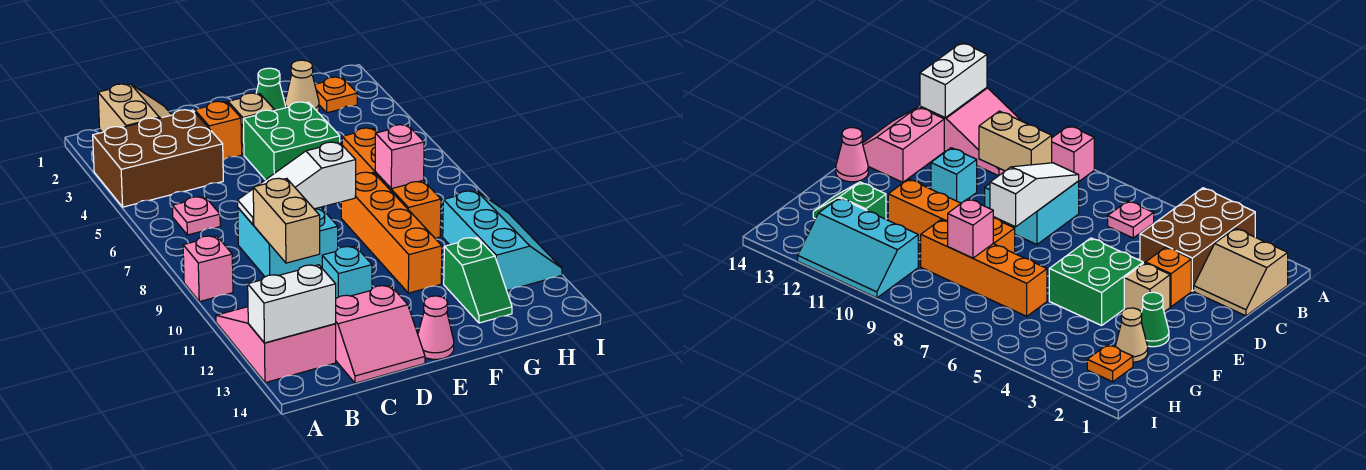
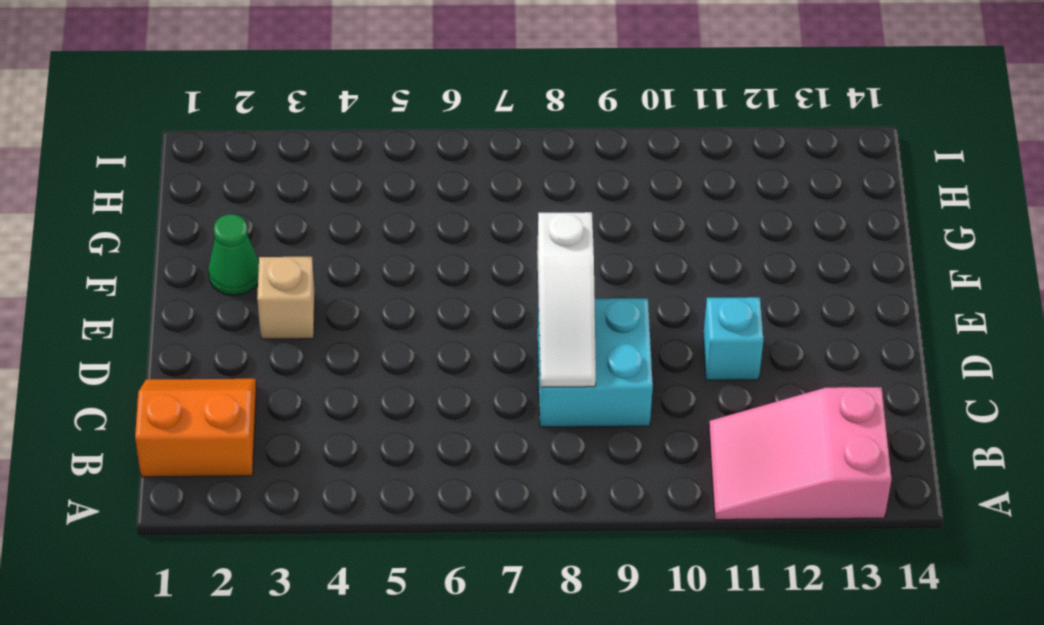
orange 2x2 slope [135,379,256,477] -> tan 2x2 slope [98,84,171,132]
none -> brown 2x3 brick [93,110,223,207]
none -> pink 1x1 brick [183,236,233,302]
none -> pink 1x1 plate [172,197,220,235]

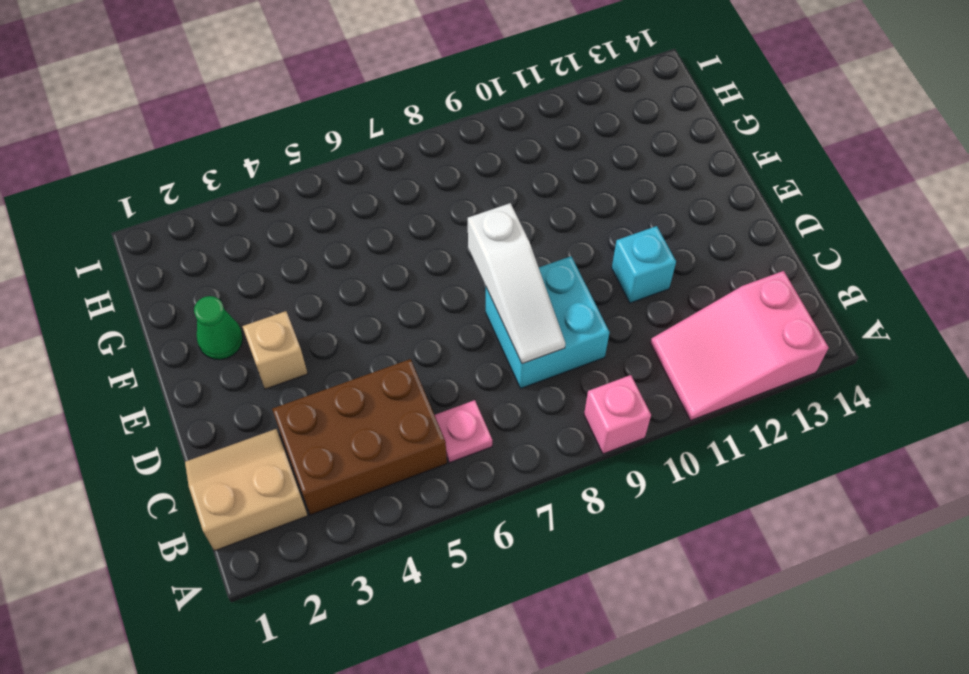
brown 2x3 brick [272,359,447,515] -> brown 2x3 brick turned to [93,110,223,207]
none -> pink 2x2 slope [336,285,425,383]
none -> orange 1x1 brick [195,101,242,160]
none -> green 2x2 brick [243,102,340,180]

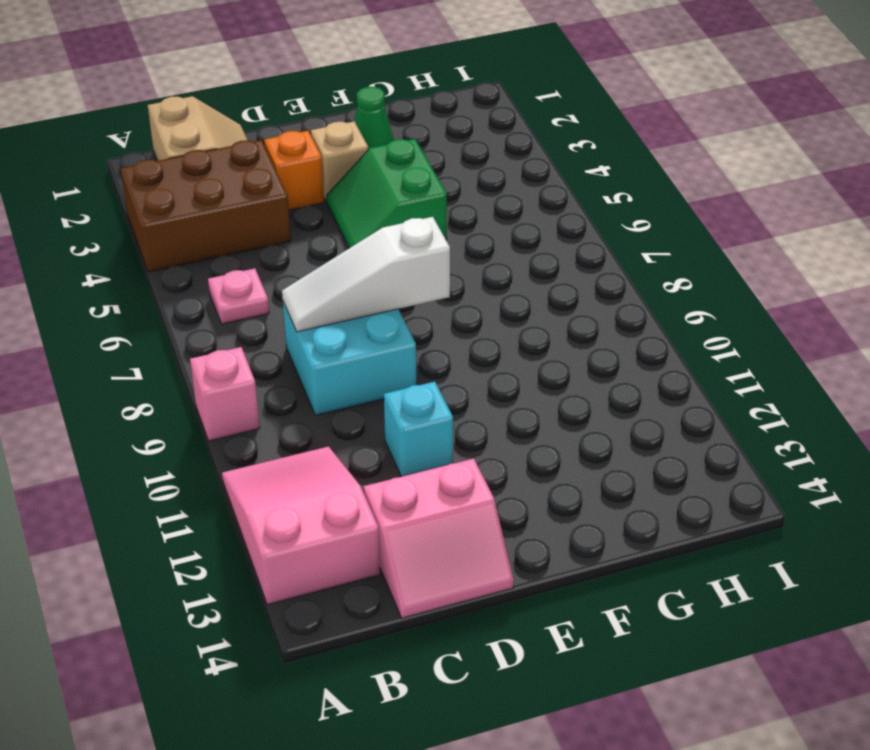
green 2x2 slope [326,139,447,248] -> green 2x2 brick [243,102,340,180]
none -> pink 1x1 cone [418,296,454,359]
none -> orange 1x4 brick [341,172,442,293]
none -> tan 1x1 cone [285,60,319,112]

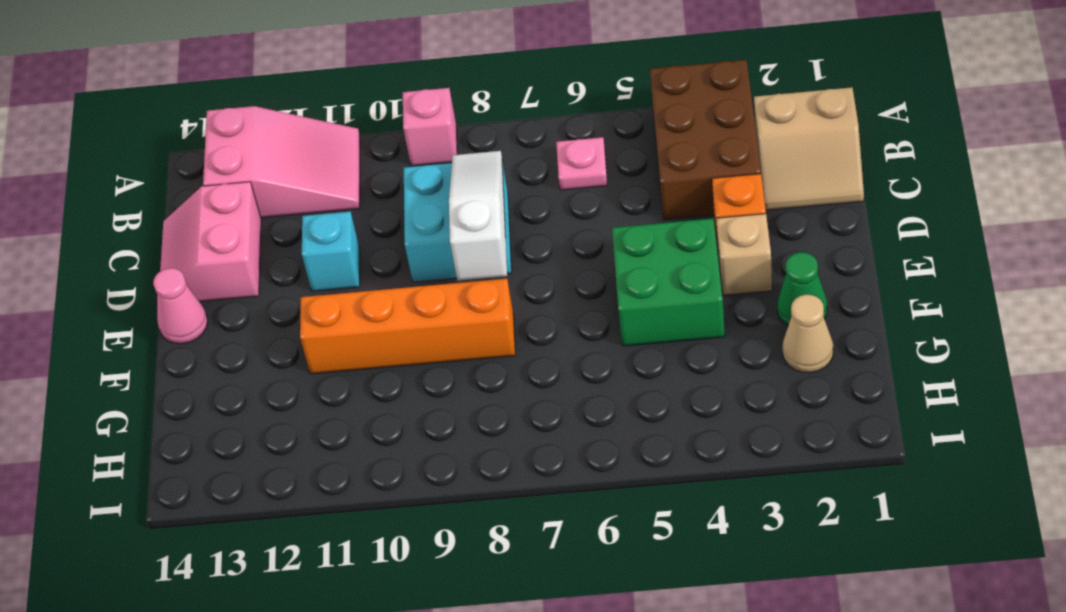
none -> orange 1x4 brick [342,128,441,238]
none -> green 1x2 slope [444,238,512,323]
none -> orange 1x1 plate [315,77,357,113]

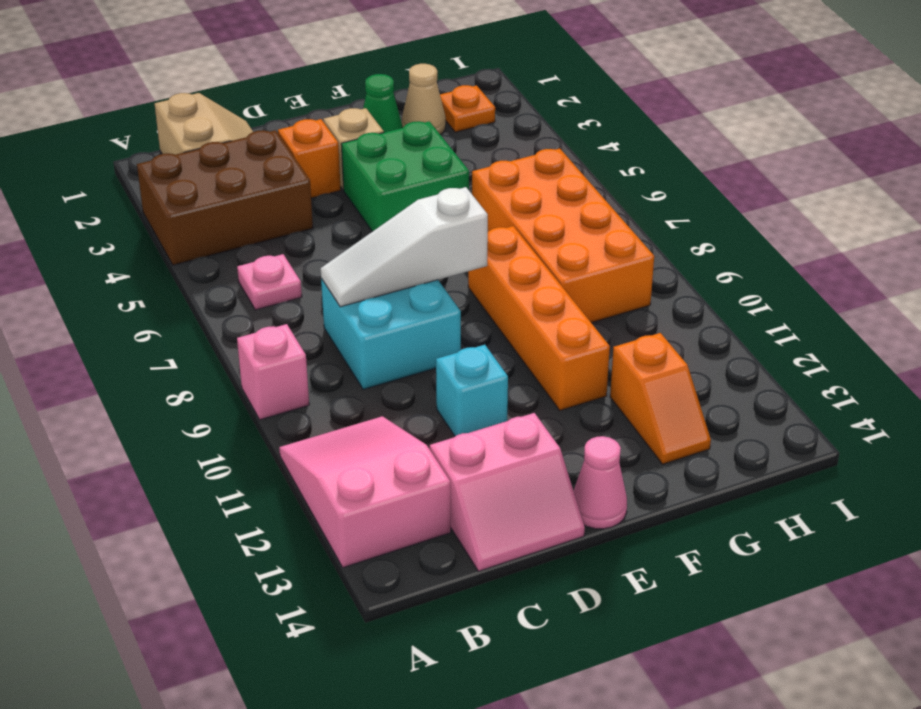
orange 2x4 brick [472,148,654,323] -> orange 1x4 brick [342,128,441,238]
orange 1x2 slope [610,333,711,464] -> green 1x2 slope [444,238,512,323]
none -> cyan 2x3 slope [443,191,562,290]
none -> white 1x2 brick [248,265,336,343]
none -> tan 1x2 brick [253,178,320,263]

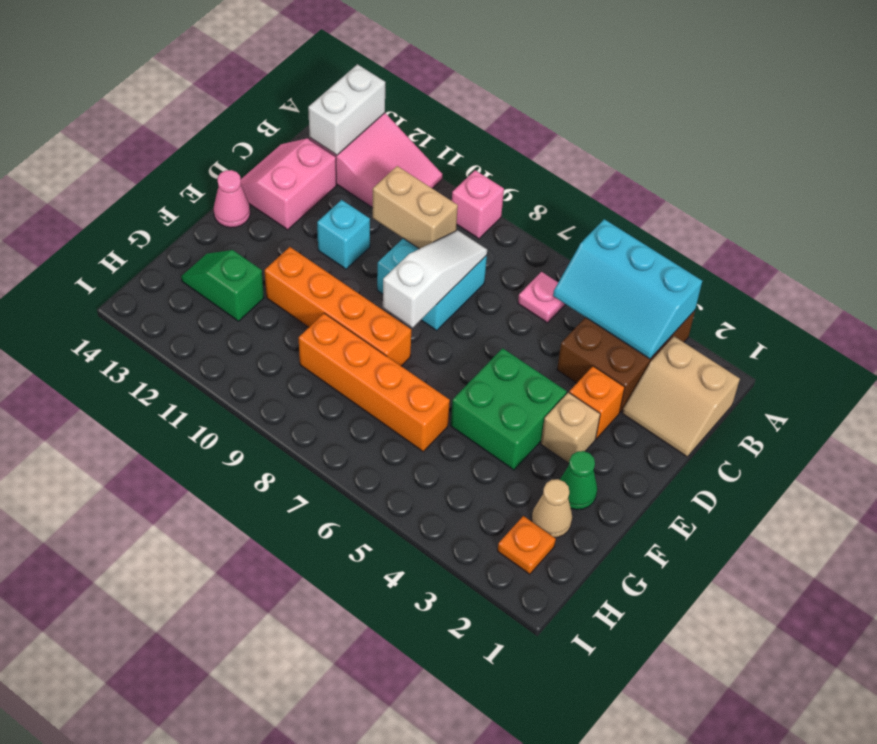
cyan 2x3 slope [553,219,702,359] -> cyan 2x3 slope moved to [443,191,562,290]
none -> pink 1x1 brick [375,125,424,189]

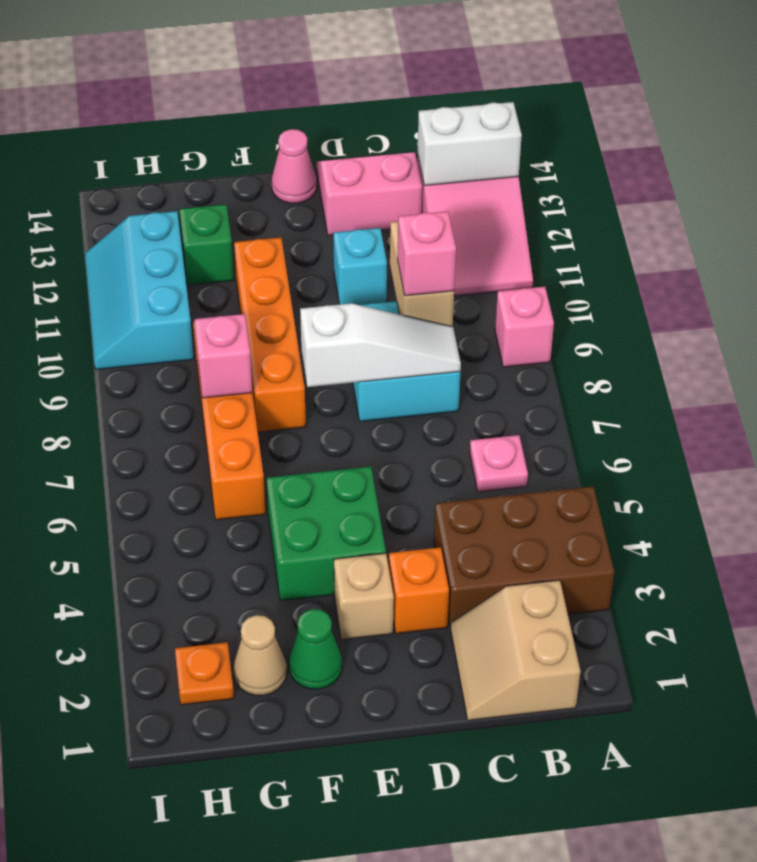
pink 1x1 brick [398,211,456,296] -> none

